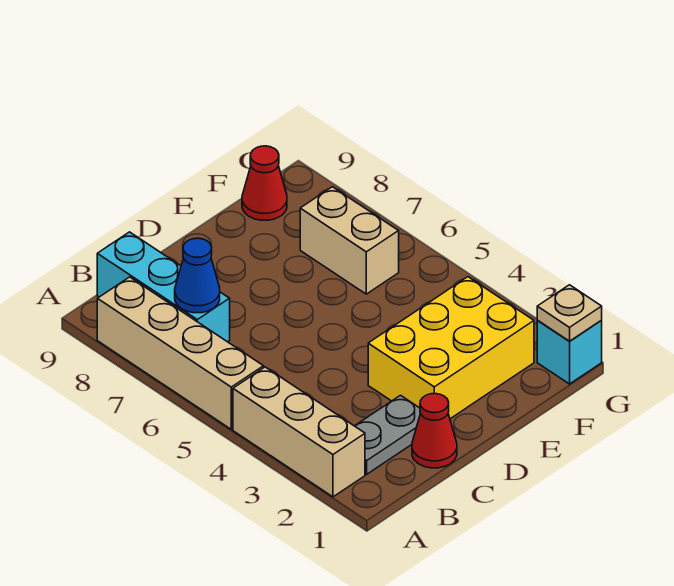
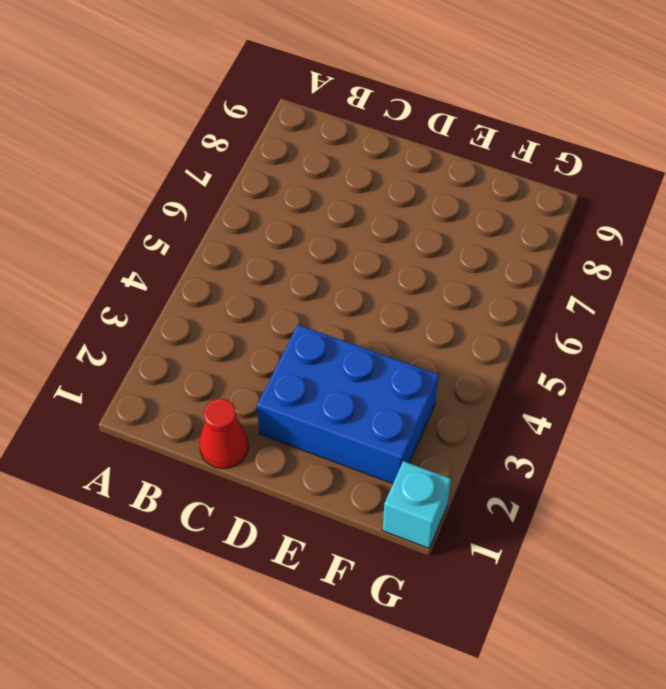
blue 2x3 brick [257,325,438,484] -> yellow 2x3 brick [368,277,534,419]
none -> tan 1x3 brick [233,367,365,497]
none -> tan 1x4 brick [97,277,264,429]

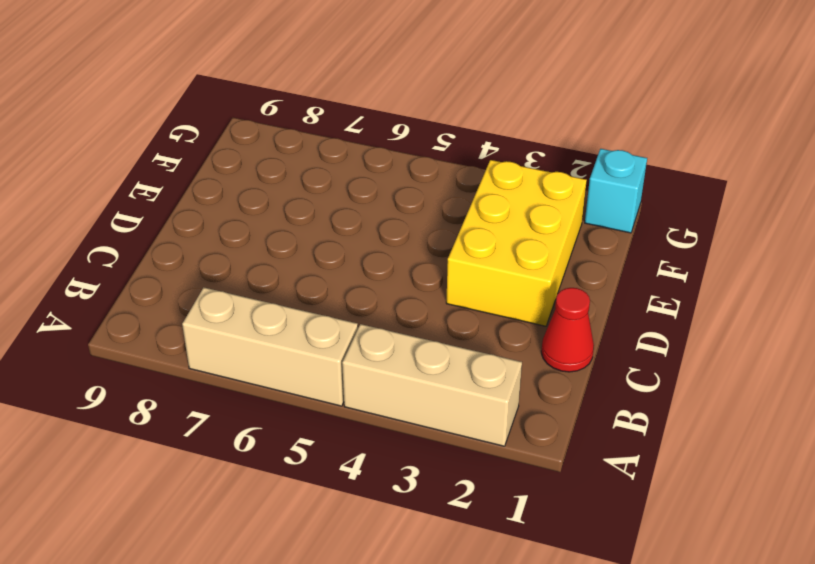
tan 1x3 brick [182,288,358,406] -> tan 1x4 brick [97,277,264,429]
none -> grey 1x2 plate [355,395,421,474]
none -> cyan 1x3 brick [97,232,230,342]

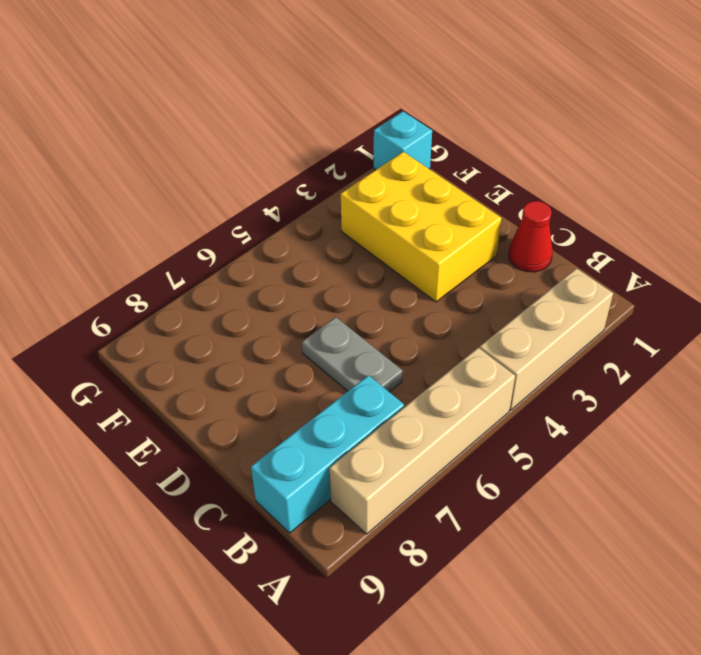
grey 1x2 plate [302,317,403,392] -> grey 1x2 plate moved to [355,395,421,474]
none -> tan 1x2 brick [300,187,399,294]
none -> red 1x1 cone [242,146,287,220]

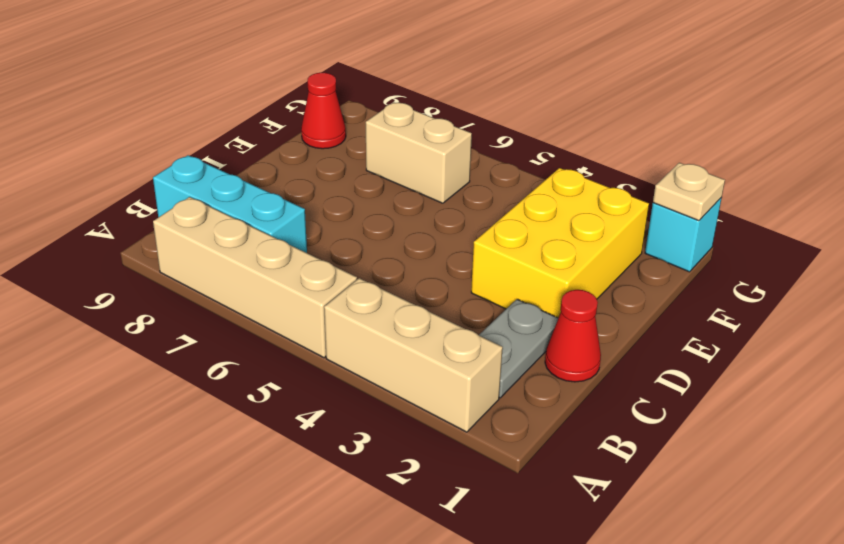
none -> blue 1x1 cone [175,238,220,313]

